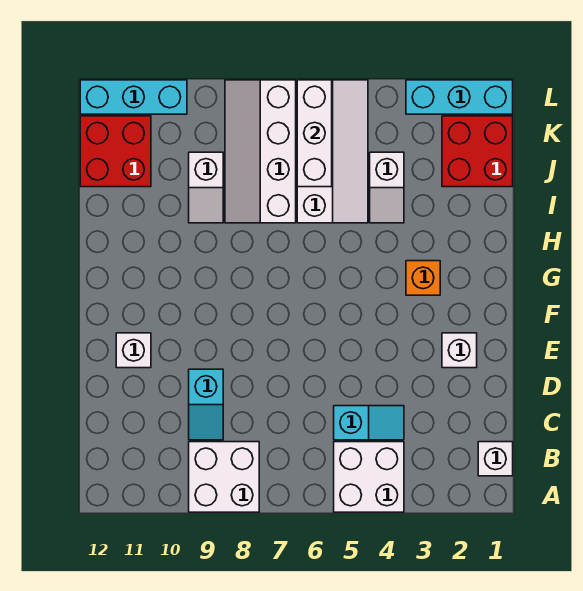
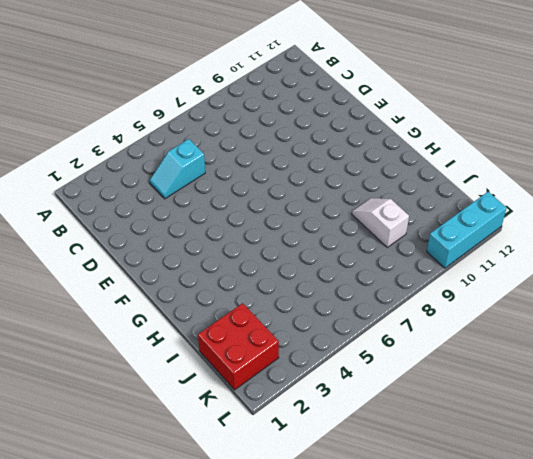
none -> white 2x2 brick [334,442,404,512]
none -> white 2x2 brick [189,442,259,512]
none -> white 1x1 brick [478,442,513,476]

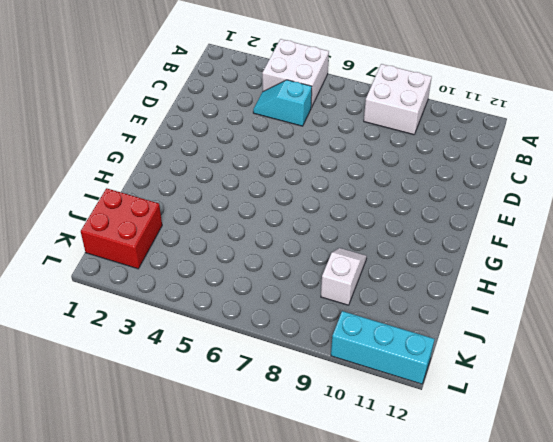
none -> white 1x1 brick [478,442,513,476]
none -> cyan 1x2 slope [189,369,223,440]
none -> white 1x1 brick [442,333,477,368]

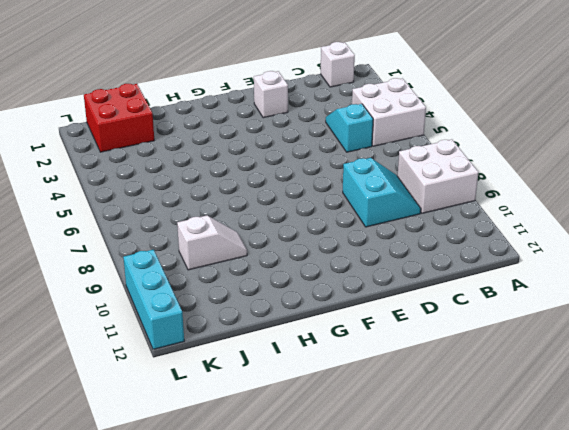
cyan 2x2 slope [343,158,421,227] -> cyan 1x2 slope [189,369,223,440]
none -> white 1x1 brick [116,333,151,368]
none -> orange 1x1 brick [406,261,440,295]
none -> white 1x2 slope [370,152,404,223]

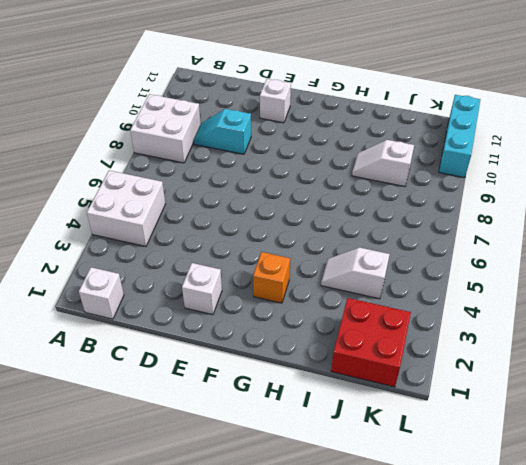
none -> cyan 1x2 slope [334,406,404,440]
none -> white 2x4 slope [297,80,368,223]
none -> white 2x4 slope [225,80,296,223]

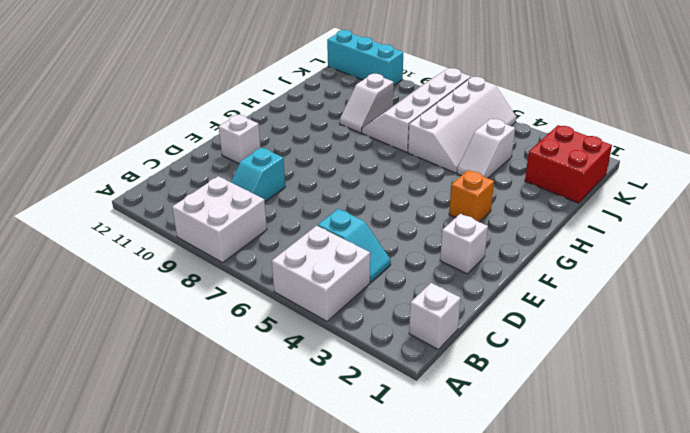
none -> red 2x2 brick [80,116,151,187]
none -> cyan 1x3 brick [406,80,513,114]
none -> white 1x3 brick [297,80,332,187]

